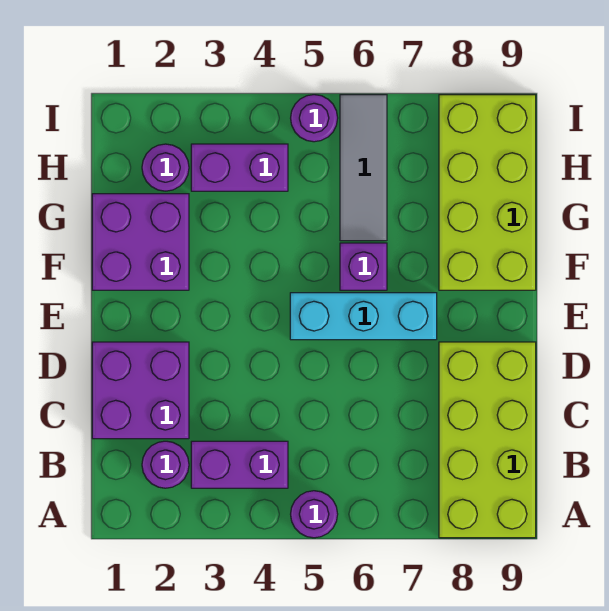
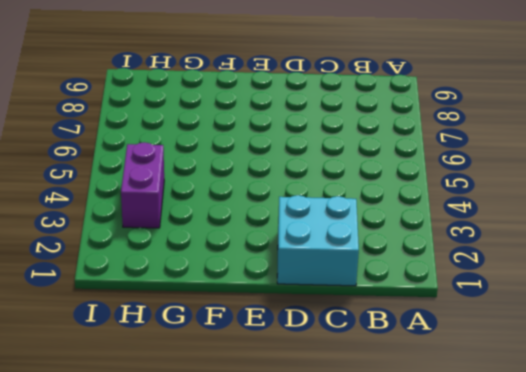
cyan 2x2 brick [277,195,359,286] -> purple 2x2 brick [92,342,189,439]
none -> purple 1x1 round brick [291,491,338,538]
none -> lime 2x4 brick [439,342,536,538]
none -> purple 1x1 round brick [142,441,189,488]

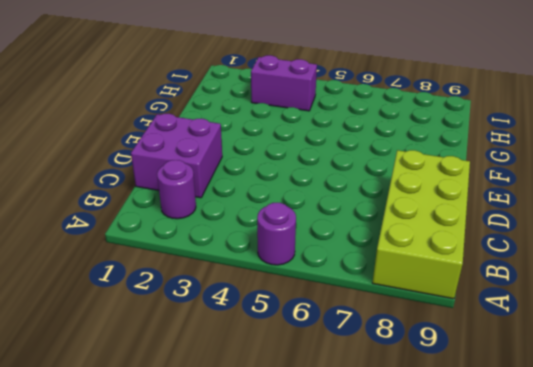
none -> purple 1x2 brick [191,441,288,488]
none -> cyan 1x3 brick [290,293,437,340]
none -> purple 2x2 brick [92,194,189,290]

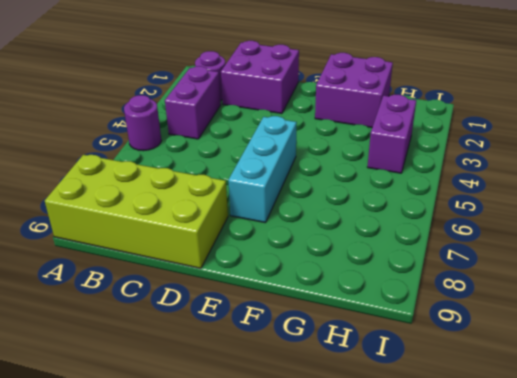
none -> purple 1x1 brick [340,243,387,290]
none -> lime 2x4 brick [439,95,536,290]
none -> grey 1x3 tile [340,95,387,241]

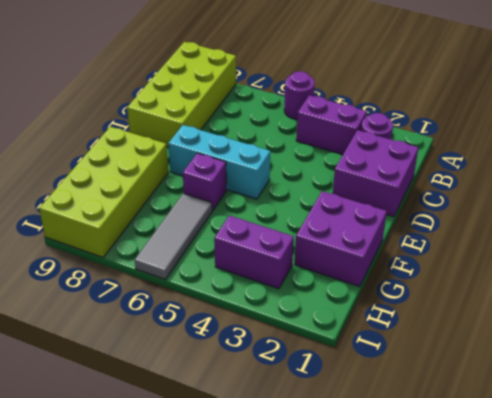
none -> purple 1x1 round brick [142,144,189,191]
none -> purple 1x1 round brick [291,95,338,142]

